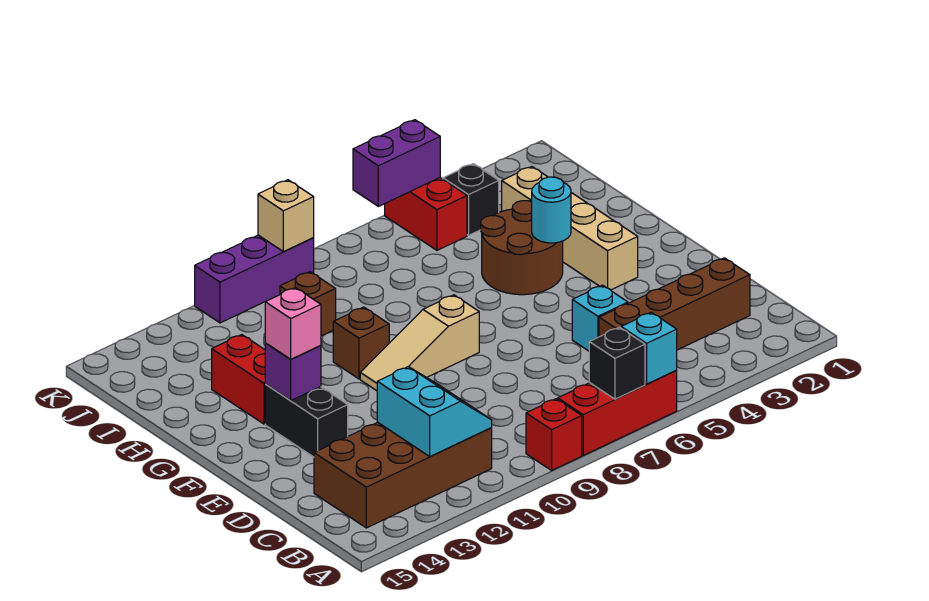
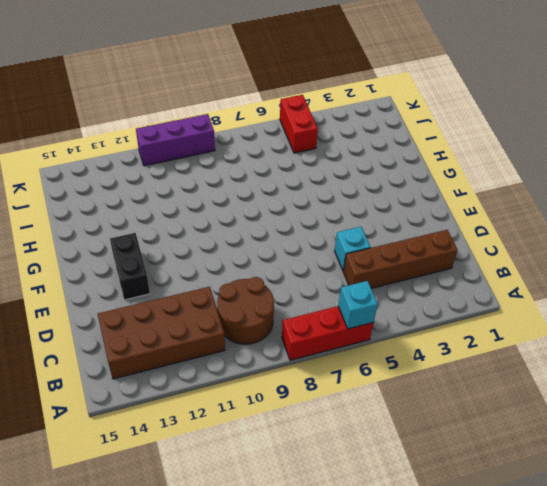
brown 2x2 round brick [217,277,274,344] -> brown 2x2 round brick moved to [481,201,563,295]
none -> red 1x1 brick [526,399,582,470]
none -> tan 1x4 brick [502,166,638,290]
none -> tan 1x3 slope [360,295,479,391]

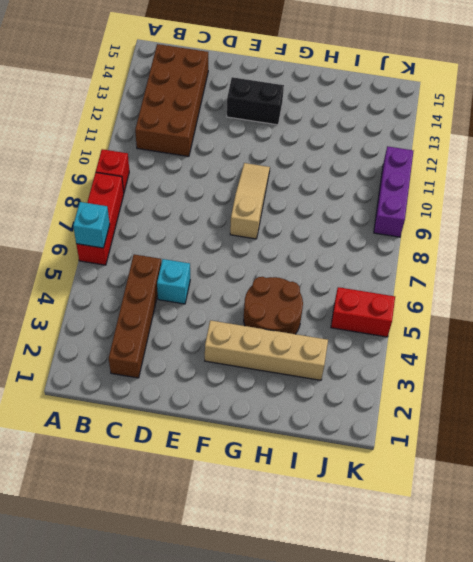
none -> brown 1x1 brick [333,307,389,379]
none -> red 1x2 brick [212,335,265,424]
none -> brown 1x1 brick [280,272,336,336]

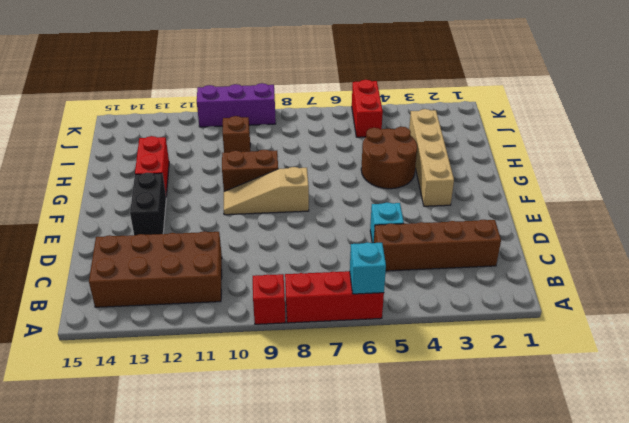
brown 1x2 brick [222,150,278,191] -> brown 1x1 brick [333,307,389,379]
none -> black 1x1 brick [443,164,499,235]
none -> black 1x1 brick [589,327,645,399]
none -> cyan 2x2 slope [377,367,492,457]

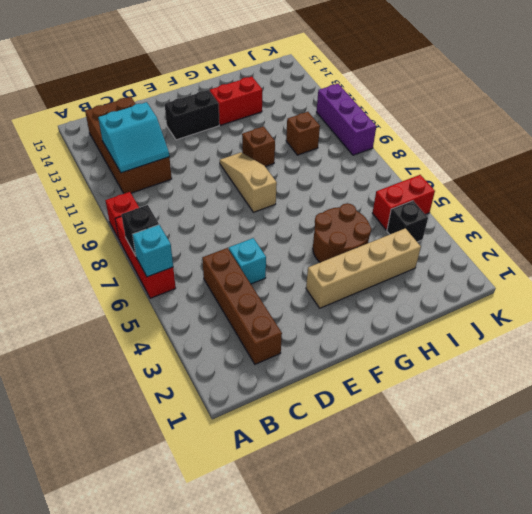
none -> purple 1x1 brick [265,343,321,401]
none -> cyan 1x1 round brick [532,177,571,243]
none -> purple 1x2 brick [353,120,440,206]

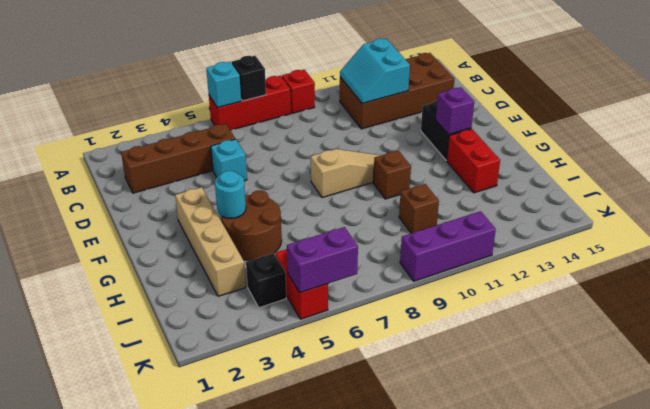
none -> tan 1x1 brick [258,180,314,252]
none -> pink 1x1 brick [265,288,321,359]

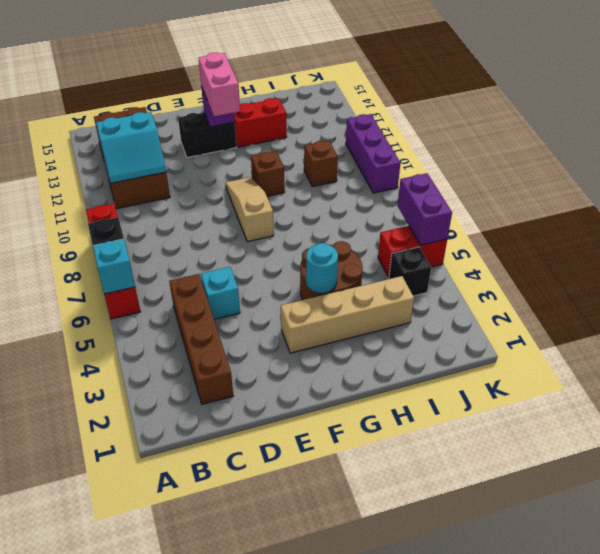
pink 1x2 brick [199,53,240,116] -> pink 1x1 brick [265,288,321,359]
none -> tan 1x1 brick [258,180,314,252]

